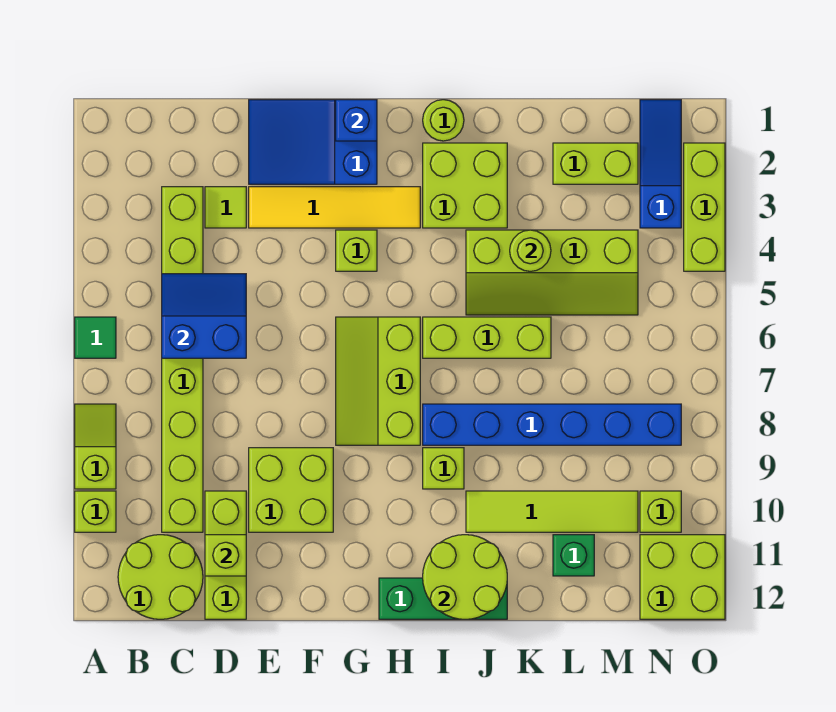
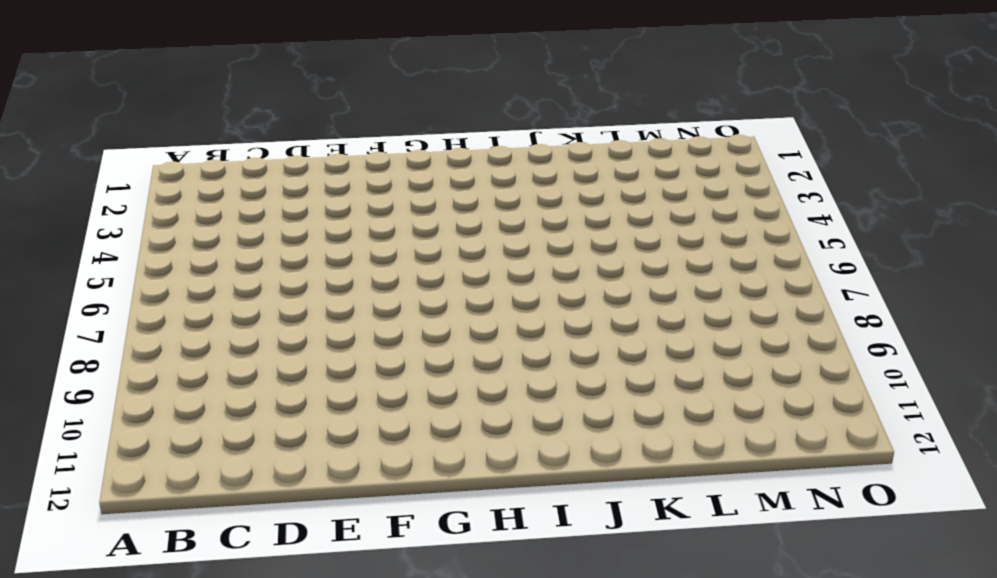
none -> green 1x1 tile [75,317,116,358]
none -> lime 1x2 slope [75,404,116,489]
none -> lime 1x1 brick [75,491,116,532]
none -> lime 2x2 round brick [118,535,203,619]

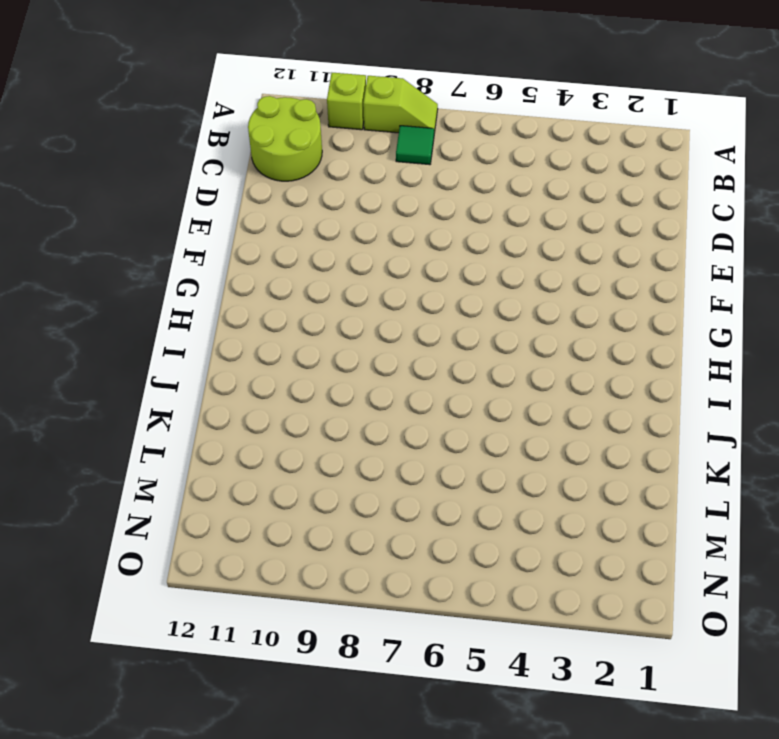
green 1x1 tile [396,126,434,165] -> green 1x1 tile moved to [75,317,116,358]
none -> lime 1x8 brick [162,187,203,532]
none -> lime 1x1 tile [205,187,246,228]
none -> lime 1x3 brick [205,491,246,619]
none -> blue 2x3 slope [249,100,377,184]

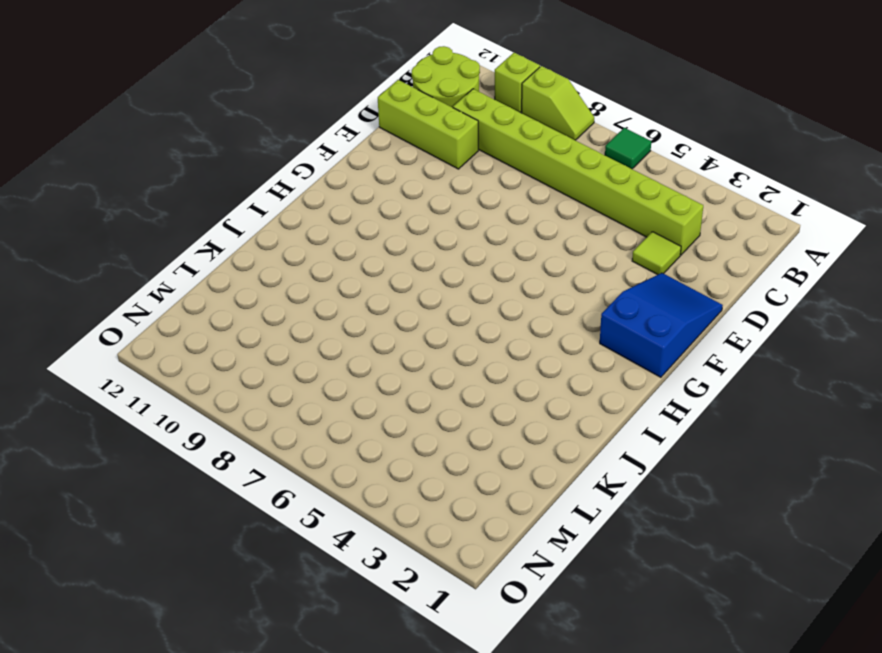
none -> yellow 1x4 tile [249,187,420,228]
none -> lime 2x2 brick [249,448,333,532]
none -> lime 1x1 brick [336,230,377,271]
none -> lime 2x3 slope [336,317,420,445]

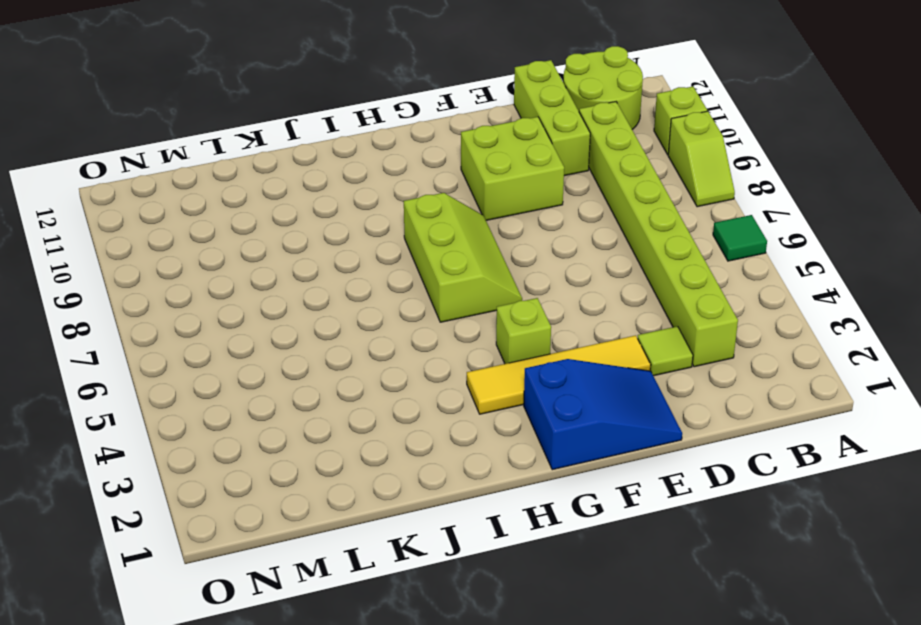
none -> green 1x3 brick [379,578,507,619]
none -> lime 1x1 round brick [423,100,464,141]
none -> lime 2x2 brick [423,143,507,228]
none -> lime 1x3 brick [423,317,551,358]

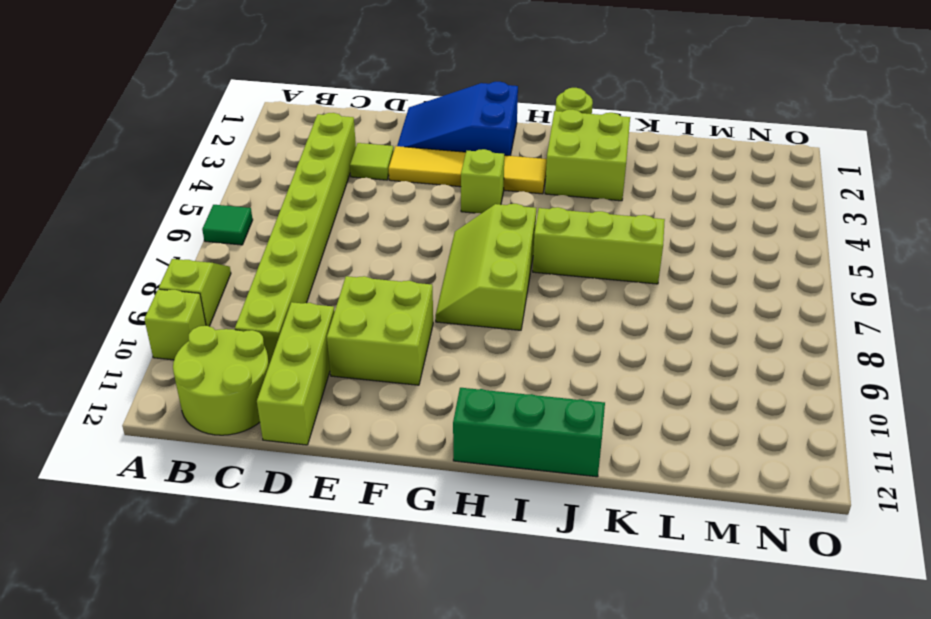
none -> blue 1x6 brick [423,404,681,445]
none -> lime 1x1 brick [423,448,464,489]
none -> lime 2x4 slope [466,230,638,315]
none -> lime 1x4 tile [466,491,638,532]

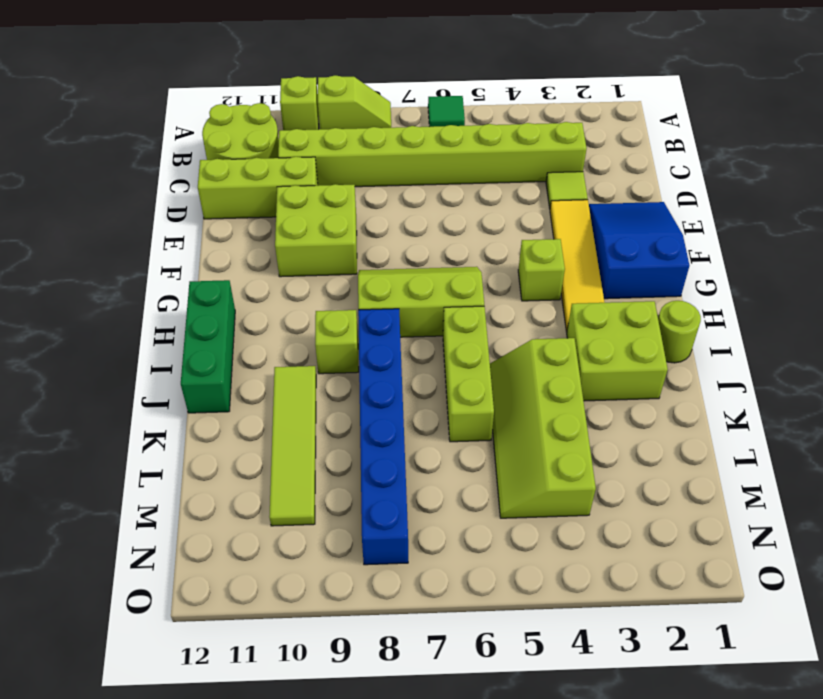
none -> lime 1x2 brick [553,143,638,184]
none -> green 1x1 brick [553,535,594,576]
none -> blue 1x3 slope [640,100,681,228]
none -> lime 1x1 brick [640,491,681,532]

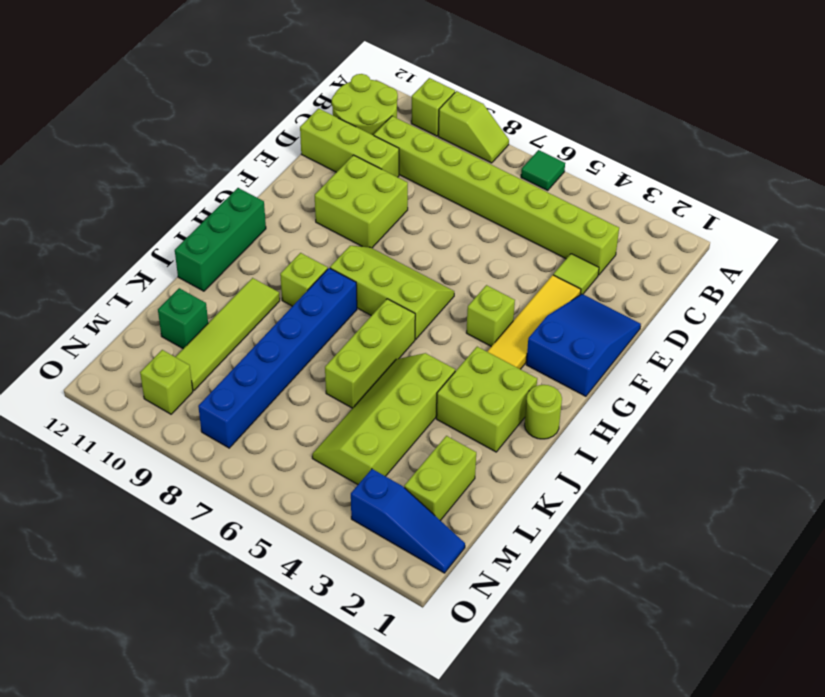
none -> lime 2x2 brick [640,535,725,619]
none -> lime 1x3 brick [684,143,725,271]
none -> blue 2x2 slope [162,274,246,358]
none -> lime 1x1 brick [205,535,246,576]

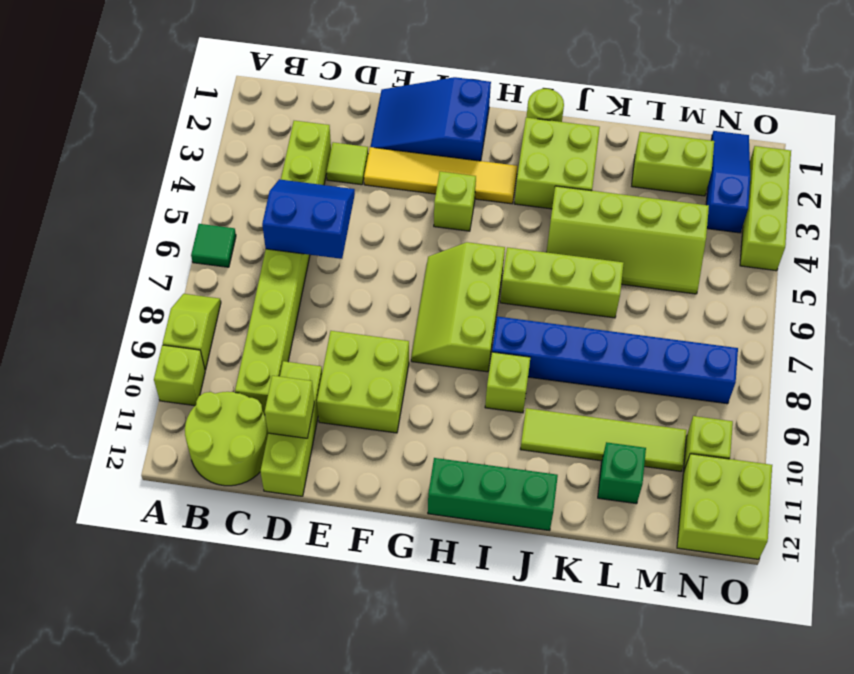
none -> blue 1x1 brick [336,100,377,141]
none -> lime 2x2 round brick [423,535,507,619]
none -> lime 1x1 round brick [510,230,551,271]

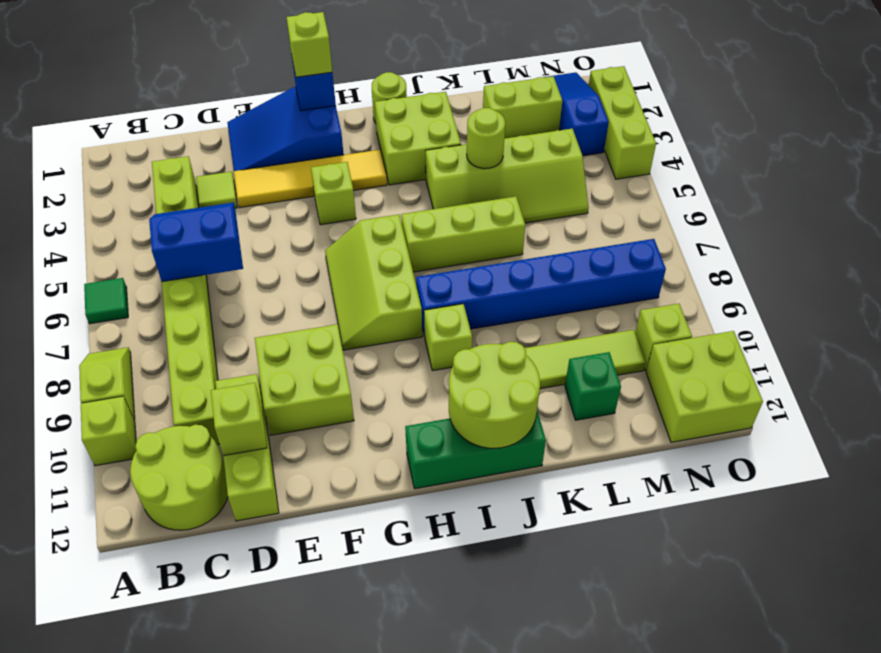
lime 1x1 brick [286,12,332,77] -> none

